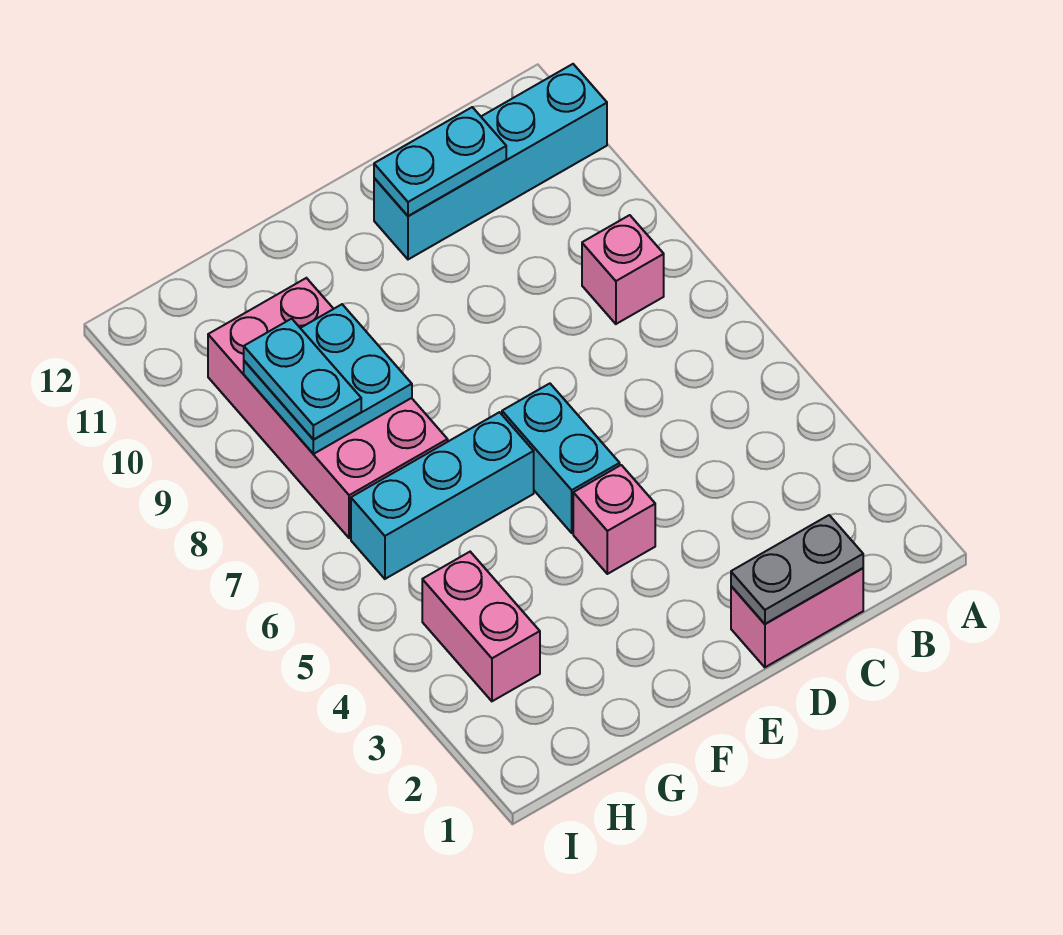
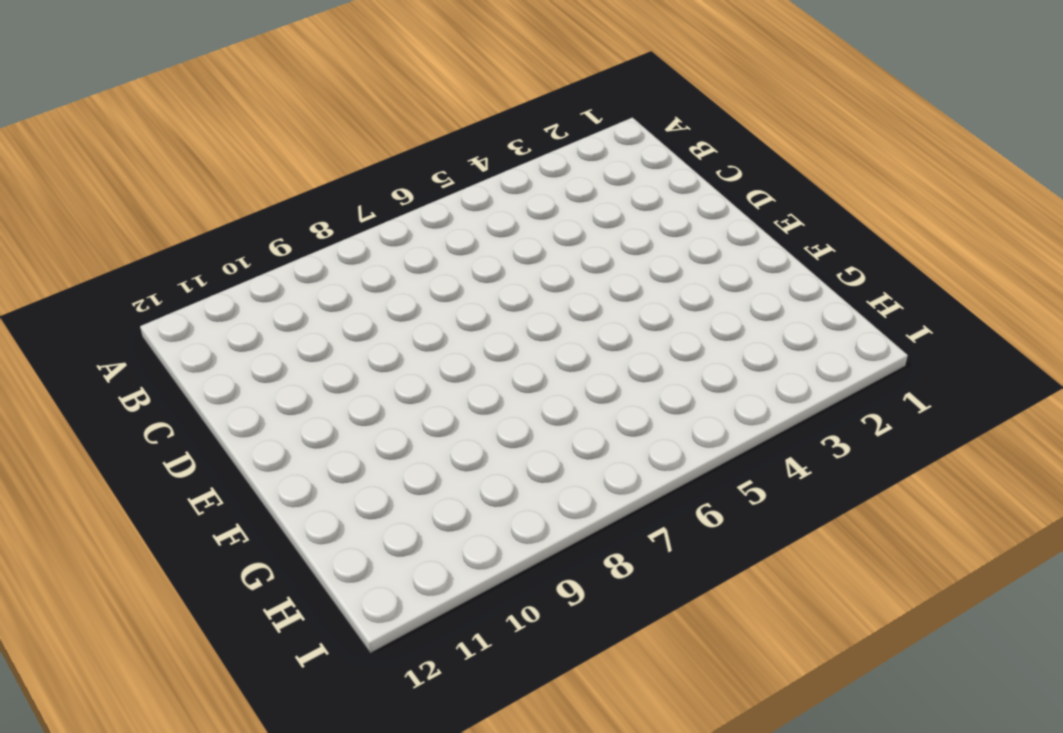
none -> cyan 1x4 brick [374,64,607,259]
none -> pink 1x1 brick [582,215,664,324]
none -> pink 1x2 brick [731,568,863,667]

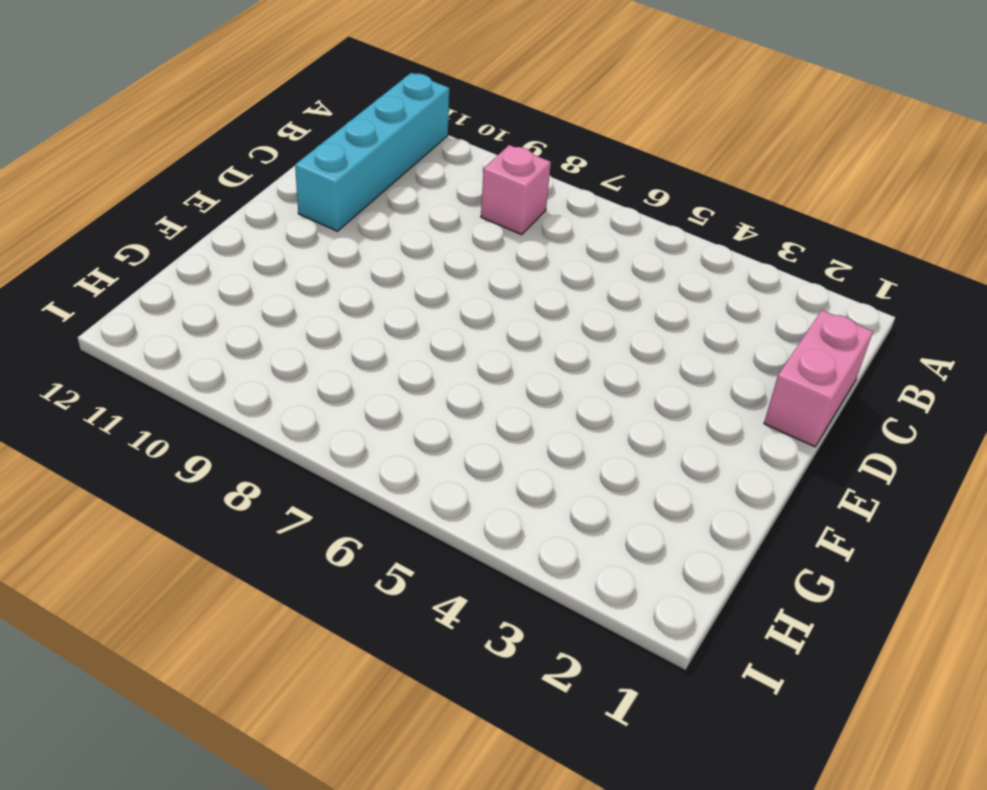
none -> pink 1x1 brick [573,465,655,574]
none -> cyan 1x2 brick [502,384,620,533]
none -> cyan 1x3 brick [351,412,534,579]

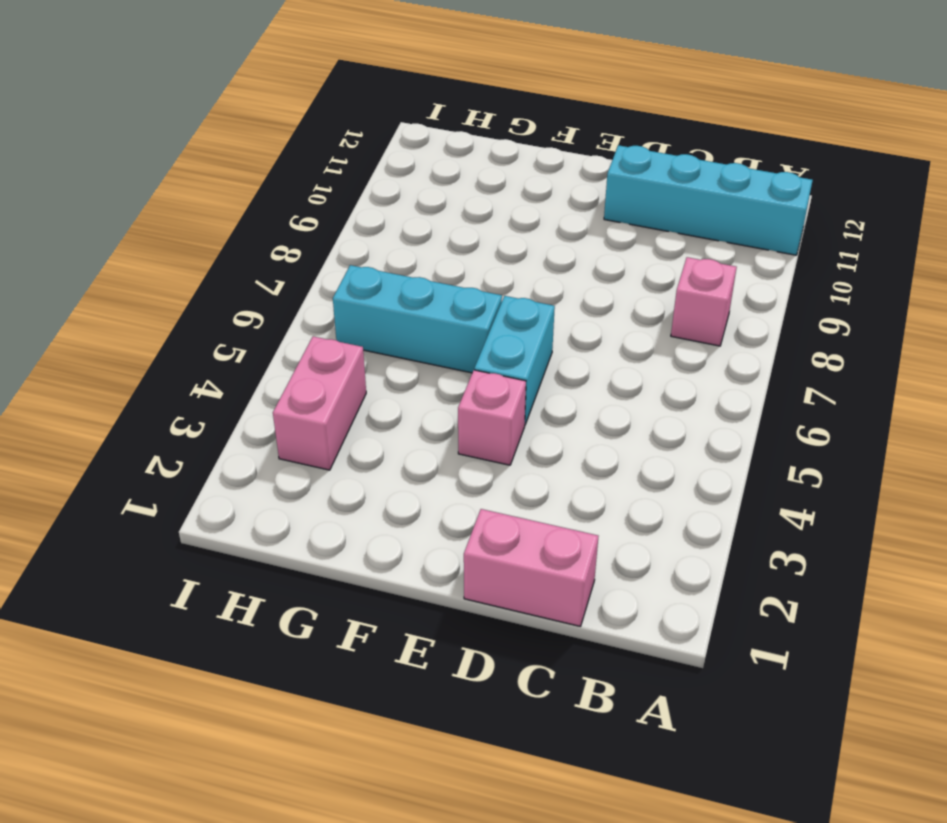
none -> pink 2x4 brick [208,278,448,538]
none -> grey 1x2 plate [731,515,863,624]
none -> cyan 1x2 plate [374,107,506,216]

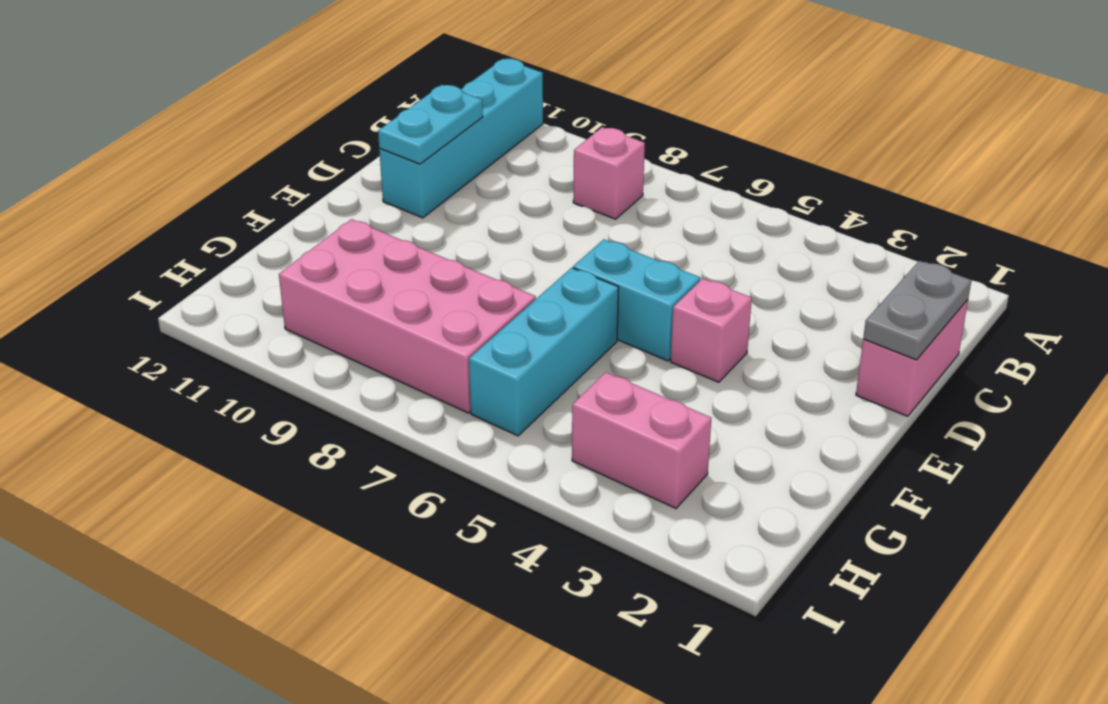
none -> cyan 2x2 plate [244,304,412,454]
none -> cyan 1x2 plate [244,319,361,439]

